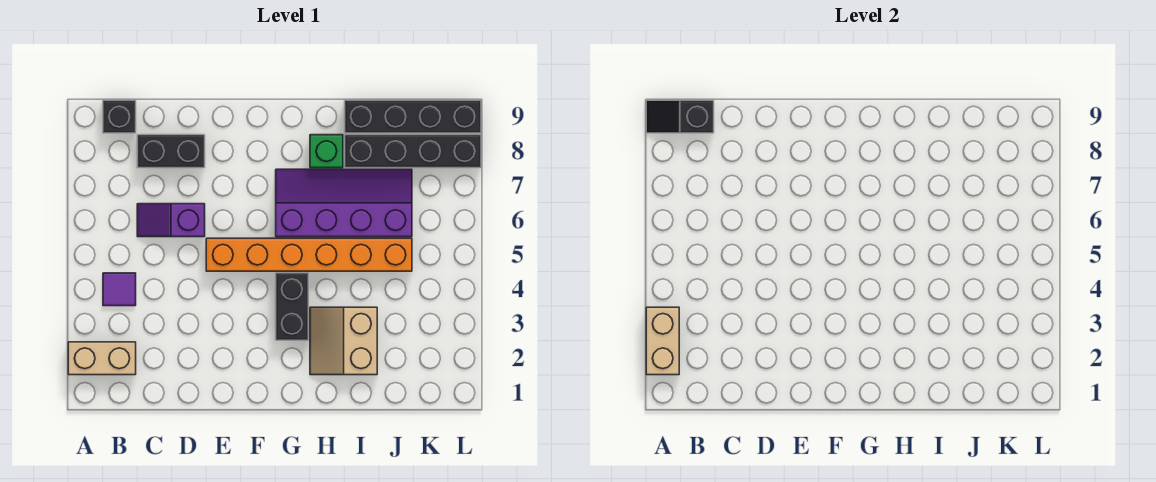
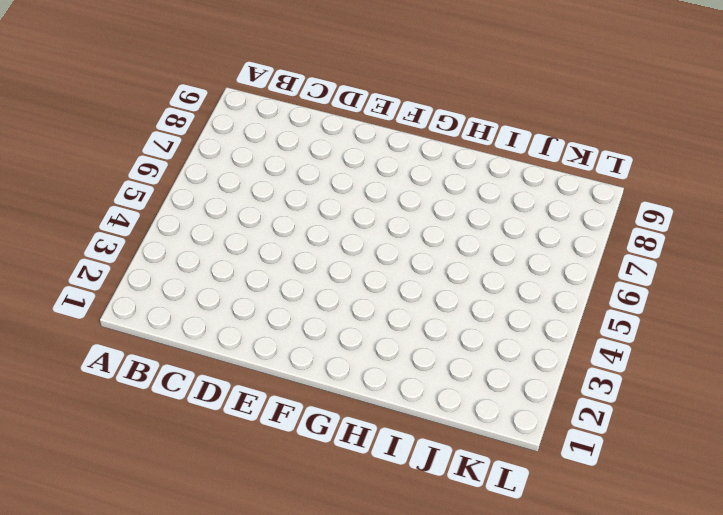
none -> tan 1x2 brick [68,342,136,375]
none -> purple 1x1 tile [103,273,136,306]
none -> black 1x1 brick [103,100,136,133]

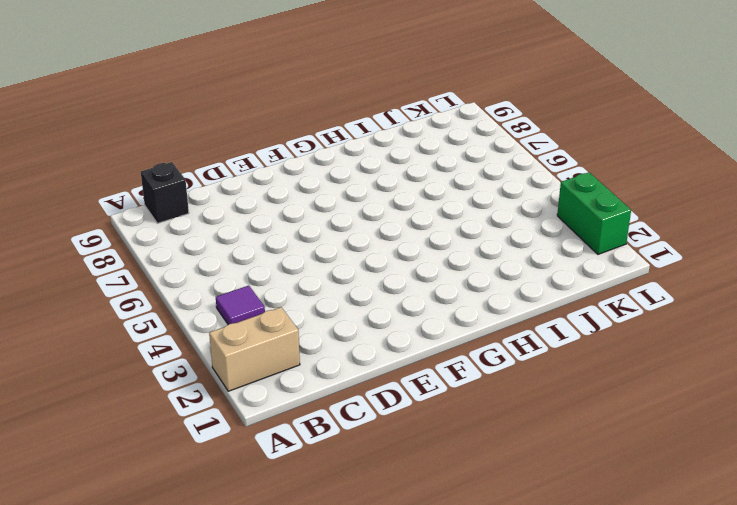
green 1x2 brick [557,172,631,254] -> none
none -> purple 1x2 slope [137,204,205,237]
none -> black 1x2 brick [137,135,205,168]
none -> orange 1x6 brick [206,238,412,271]

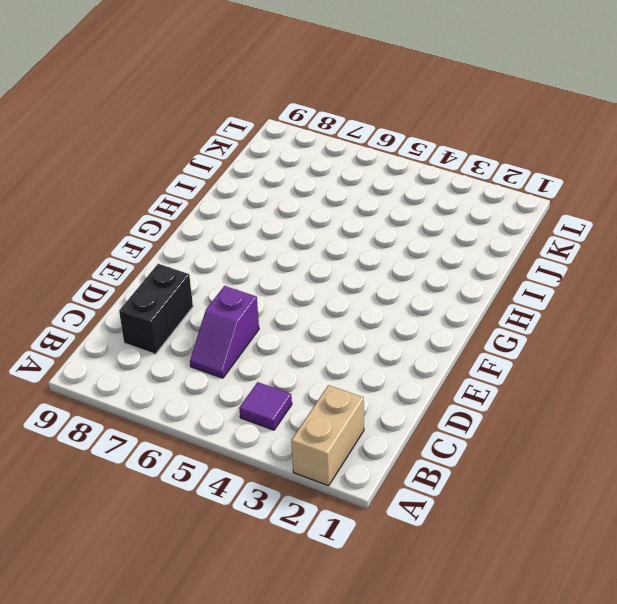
none -> black 1x1 brick [103,100,136,133]
none -> orange 1x6 brick [206,238,412,271]
none -> black 1x2 brick [276,273,308,340]

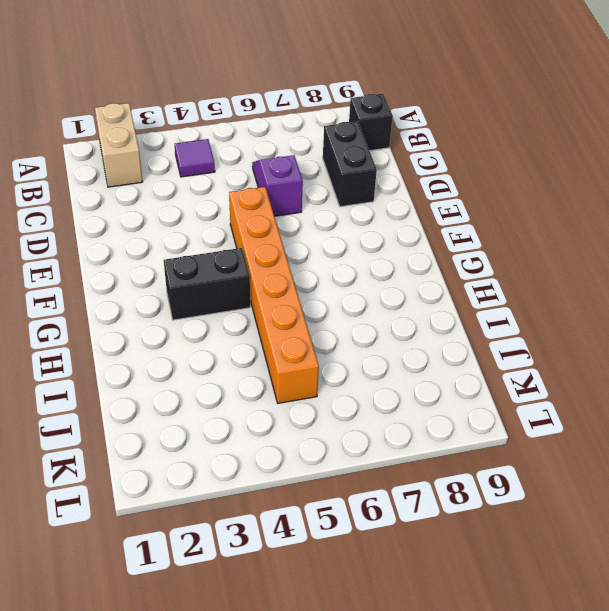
none -> purple 2x4 slope [276,169,412,237]
none -> tan 2x2 slope [310,307,377,375]
none -> green 1x1 brick [310,135,343,168]

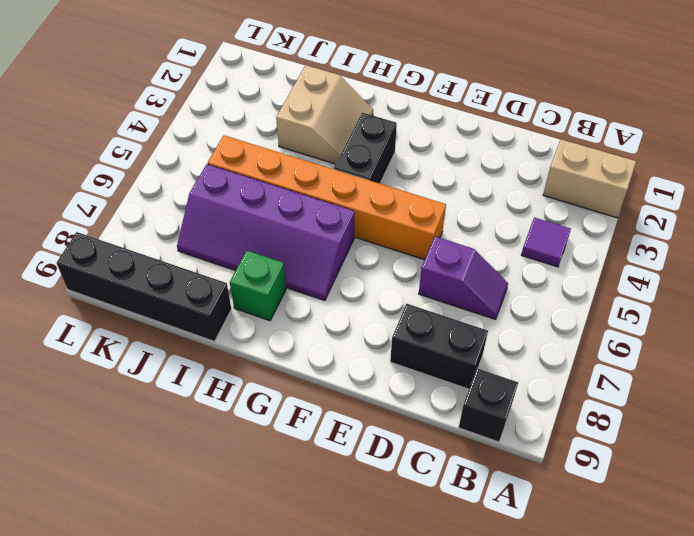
none -> black 1x4 brick [345,135,481,168]
none -> tan 1x2 brick [646,307,679,375]
none -> black 1x2 slope [646,100,714,133]

